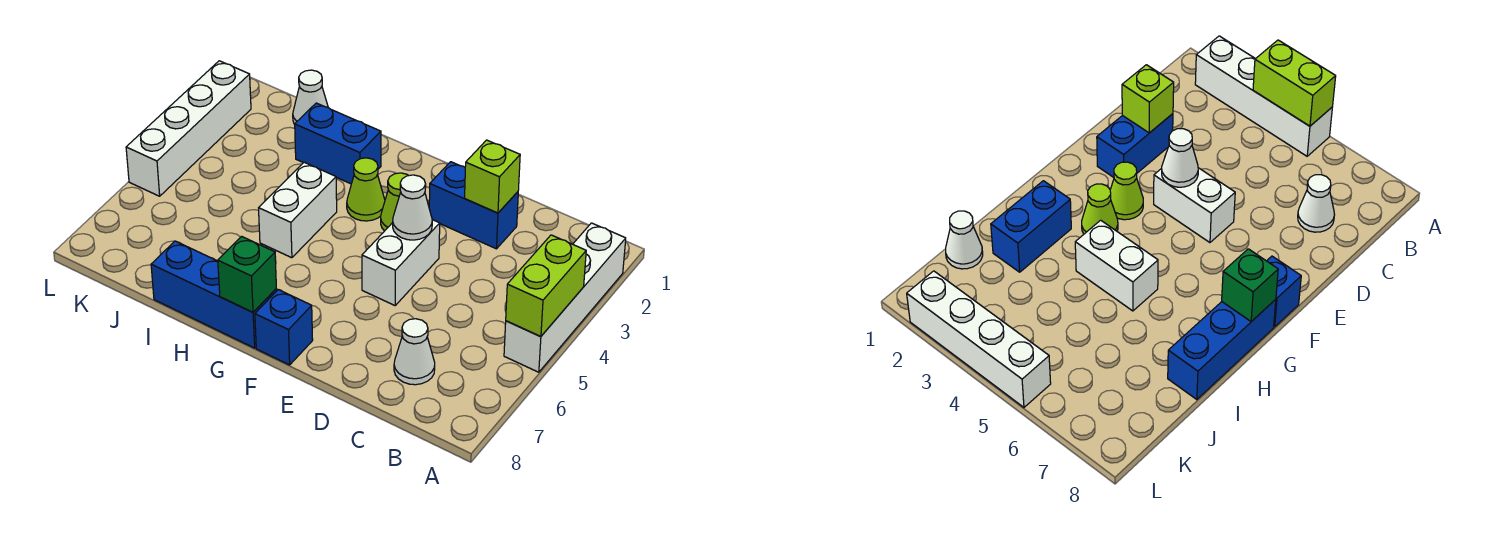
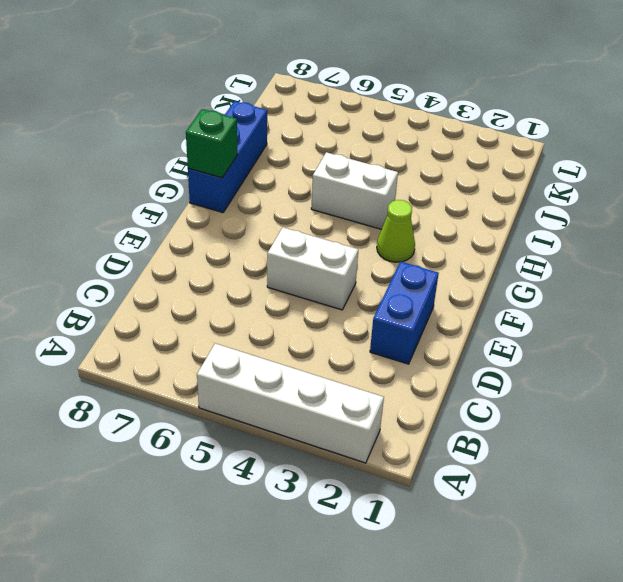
none -> white 1x1 cone [394,319,435,385]
none -> lime 1x1 cone [381,173,408,231]
none -> blue 1x1 brick [255,290,313,365]

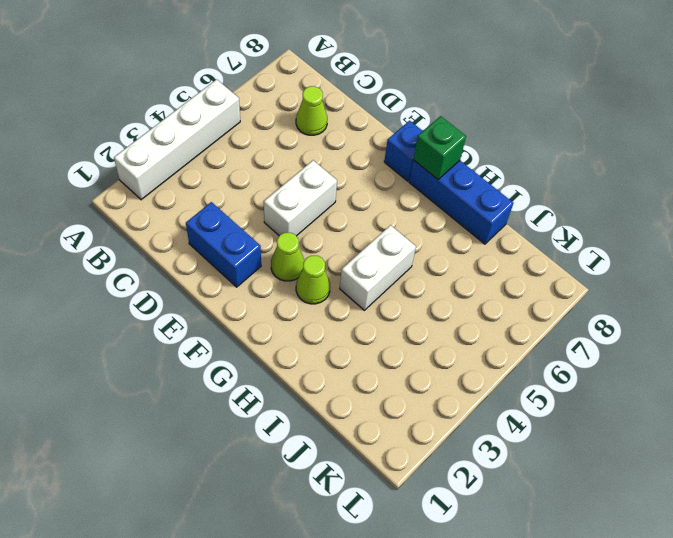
lime 1x1 cone [296,86,327,135] -> white 1x1 cone [394,319,435,385]
none -> blue 1x2 brick [295,103,381,184]
none -> white 1x1 cone [293,70,328,124]
none -> white 1x4 brick [126,61,251,196]

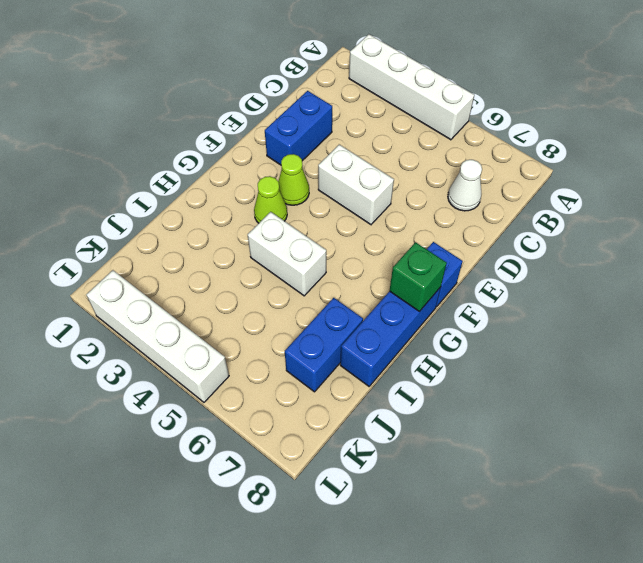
blue 1x2 brick [285,298,363,392] -> blue 1x2 brick moved to [295,103,381,184]
none -> white 1x1 cone [293,70,328,124]
none -> lime 1x2 brick [506,235,586,337]
none -> lime 1x1 brick [465,140,520,213]

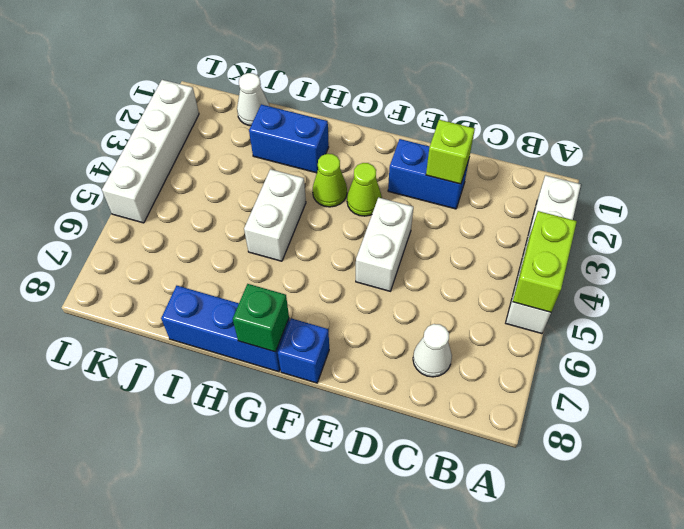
none -> white 1x1 cone [393,175,432,240]

